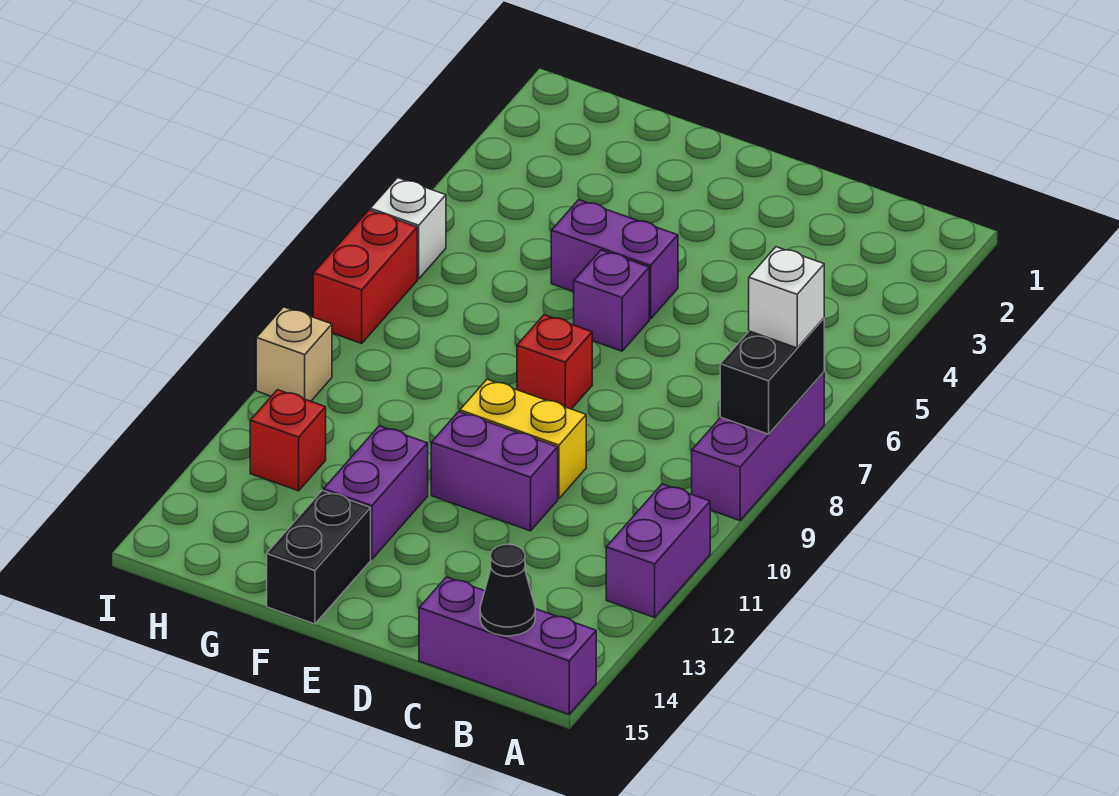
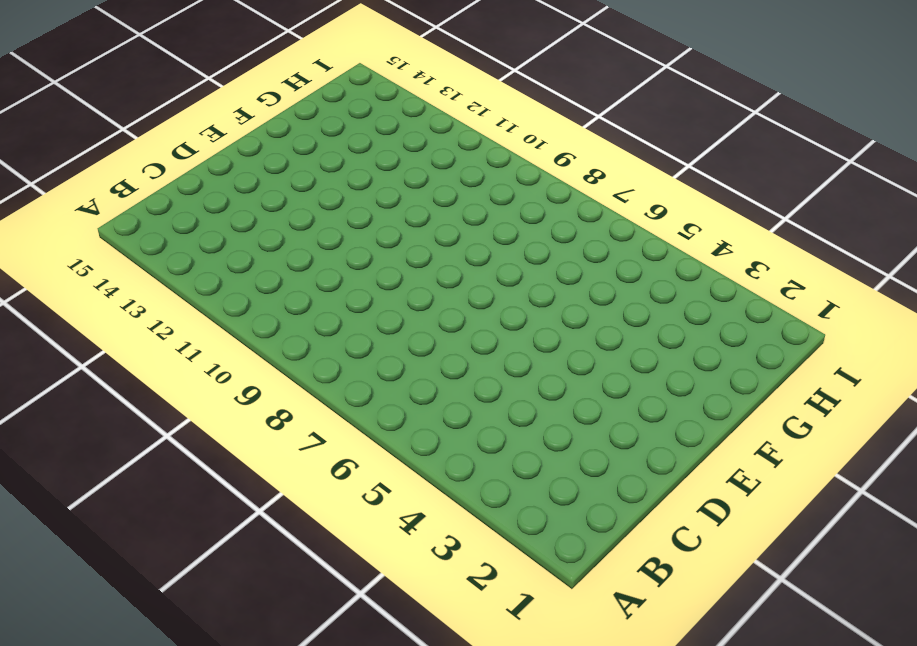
none -> purple 1x3 brick [692,372,824,521]
none -> purple 1x2 brick [606,484,710,618]
none -> purple 1x3 brick [419,577,596,714]

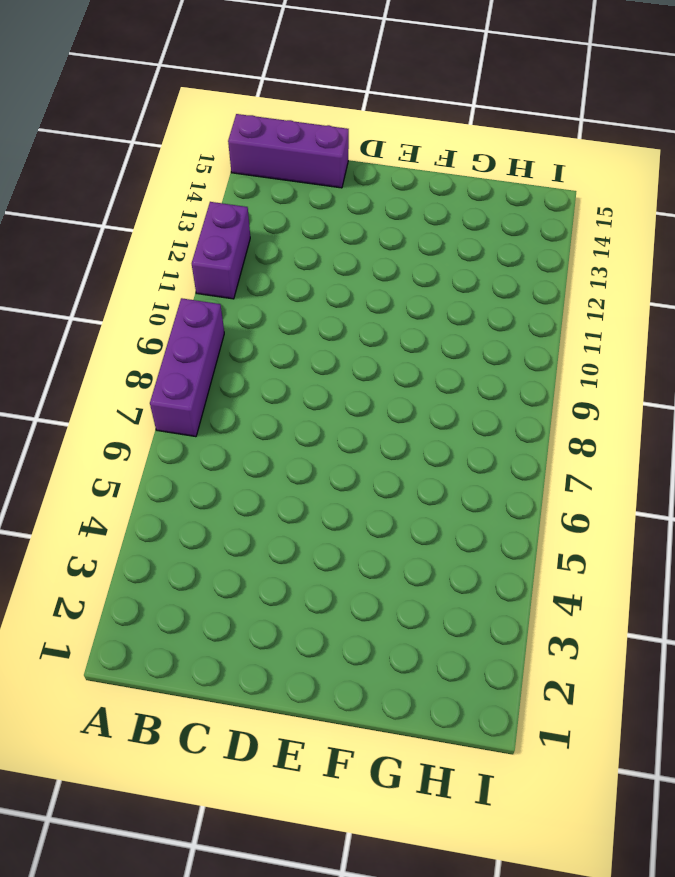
none -> yellow 1x2 brick [460,379,586,499]
none -> purple 1x2 brick [431,412,558,531]
none -> purple 1x2 brick [551,200,678,319]

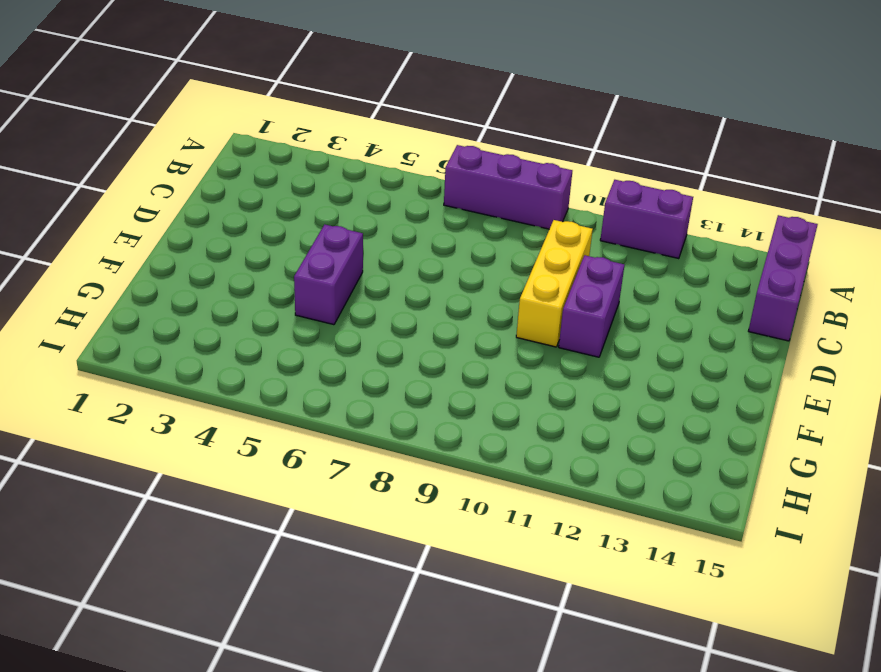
yellow 1x3 brick [516,220,593,347] -> yellow 1x2 brick [460,379,586,499]
none -> purple 1x1 brick [574,250,649,351]
none -> red 1x1 brick [517,315,592,409]
none -> purple 1x2 brick [324,426,428,559]

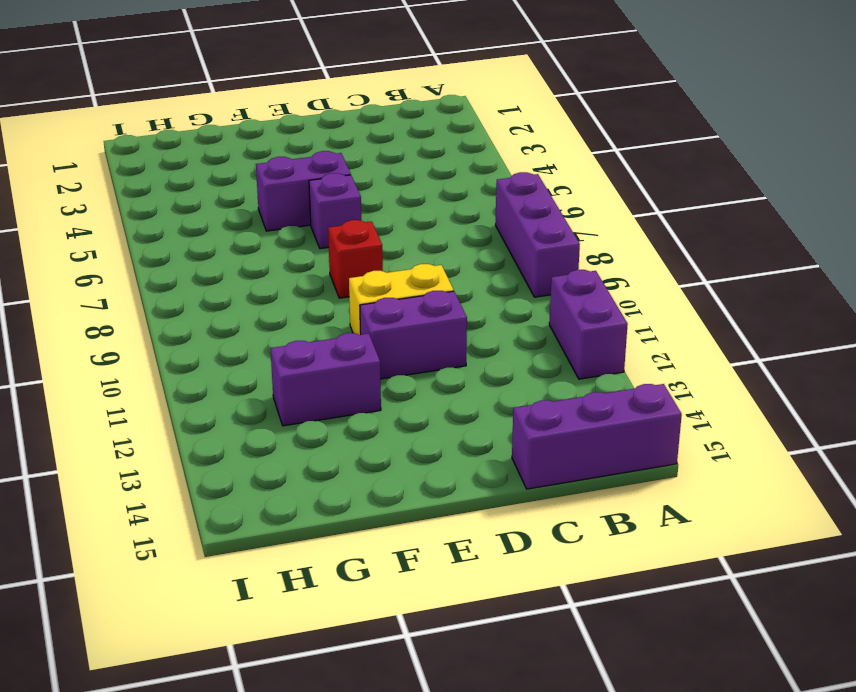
purple 1x2 brick [270,333,381,426] -> purple 1x2 brick turned to [324,426,428,559]
none -> black 1x2 brick [267,490,371,624]
none -> red 1x1 brick [250,390,326,491]
none -> white 1x1 brick [370,178,446,279]

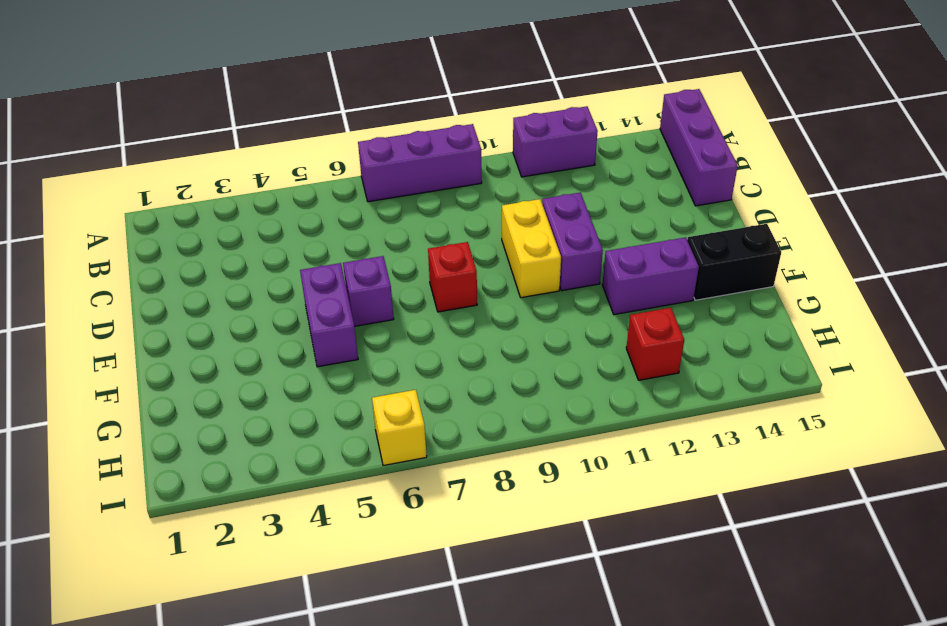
yellow 1x1 brick [372,390,427,466] -> white 1x1 brick [370,178,446,279]
none -> red 1x2 brick [313,210,417,343]
none -> tan 1x1 brick [256,307,332,401]
none -> black 1x2 brick [720,318,824,434]

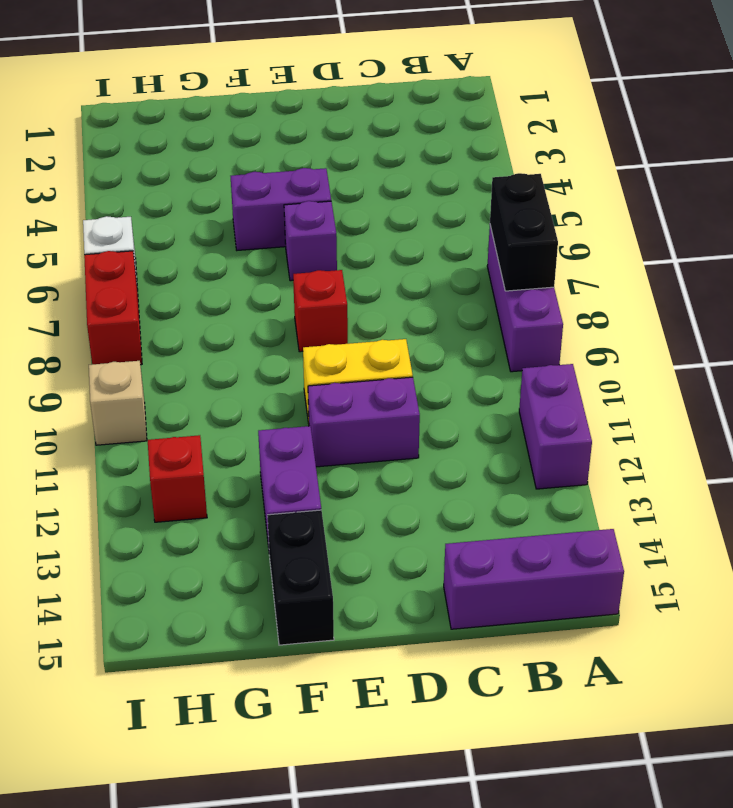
none -> black 1x1 cone [480,544,535,636]
none -> white 1x1 brick [749,247,824,348]

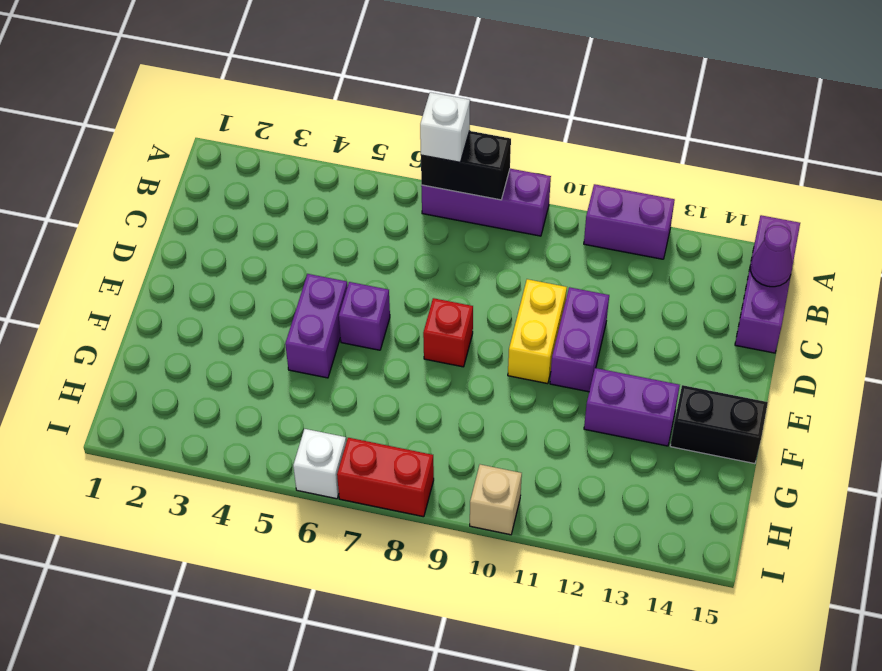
purple 1x1 cone [751,225,792,287] -> black 1x1 cone [480,544,535,636]
none -> red 1x1 brick [250,390,326,491]

